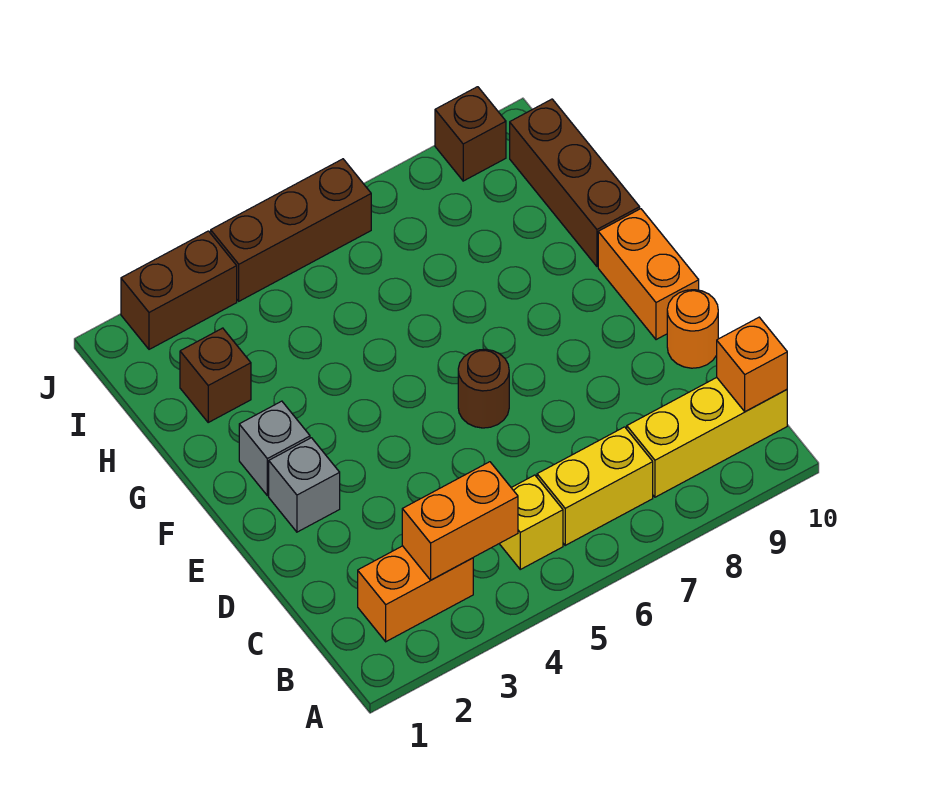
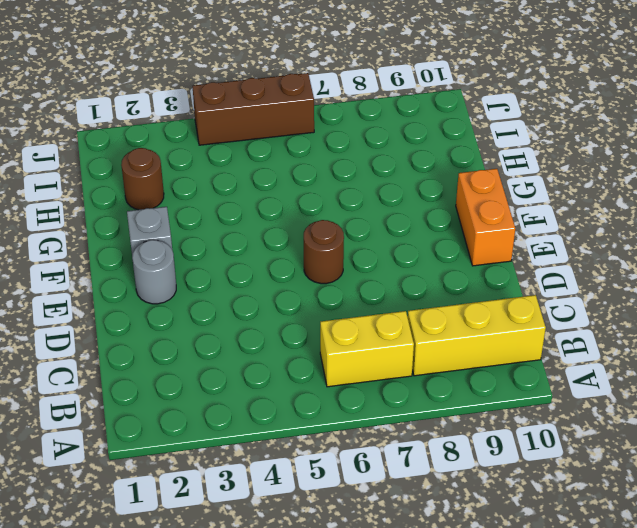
grey 1x1 round brick [132,240,176,304] -> grey 1x1 brick [269,438,340,532]
brown 1x1 round brick [121,148,164,210] -> brown 1x1 brick [180,328,251,422]
none -> orange 1x2 brick [358,546,473,642]
none -> yellow 1x1 brick [499,475,563,569]
none -> orange 1x1 round brick [667,290,718,368]

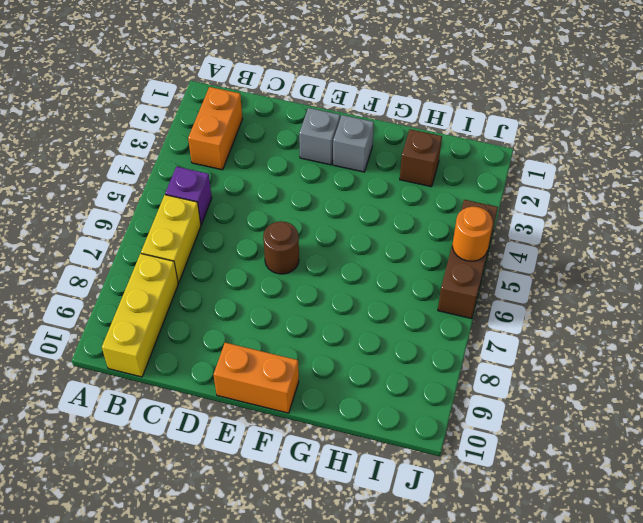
purple 1x1 brick [165,167,212,224] -> yellow 1x1 brick [499,475,563,569]
orange 1x1 round brick [453,207,493,261] -> orange 1x1 round brick moved to [667,290,718,368]
none -> brown 1x3 brick [510,99,640,266]
none -> brown 1x2 brick [121,231,237,349]
none -> brown 1x1 brick [435,87,506,181]

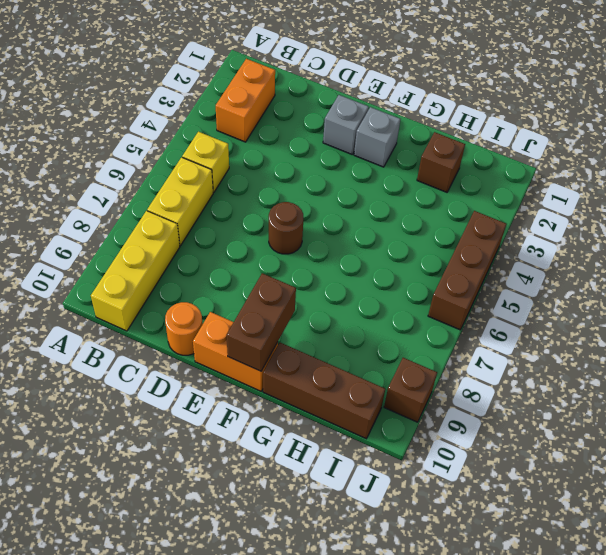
brown 1x2 brick [227,273,296,371] -> brown 1x2 brick moved to [121,231,237,349]
none -> orange 1x2 brick [402,462,518,580]
none -> orange 1x1 brick [717,317,787,412]

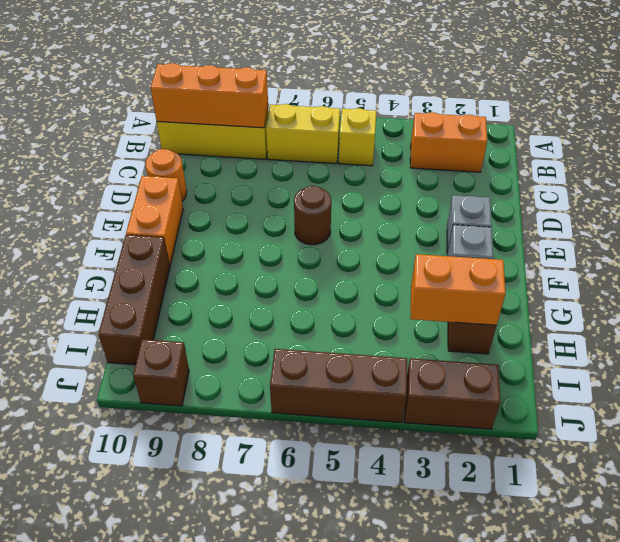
orange 1x3 brick [151,63,268,128] -> orange 1x1 brick [717,317,787,412]
orange 1x2 brick [410,254,505,325] -> orange 1x2 brick moved to [402,462,518,580]

